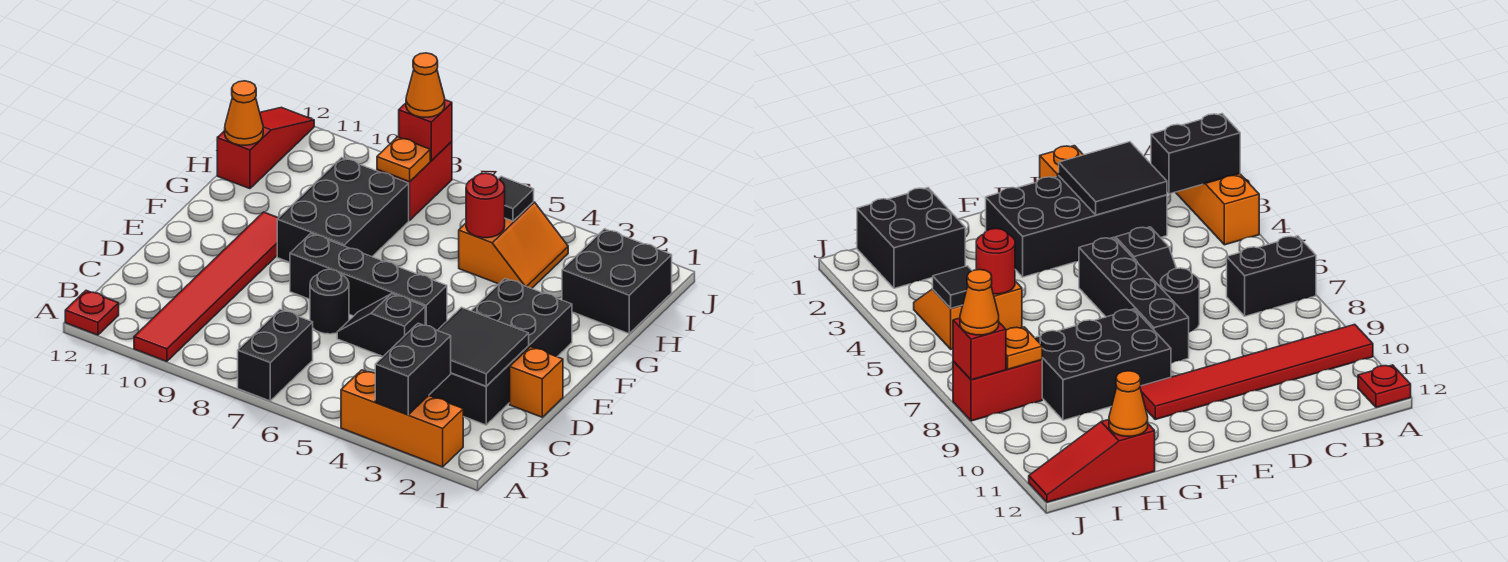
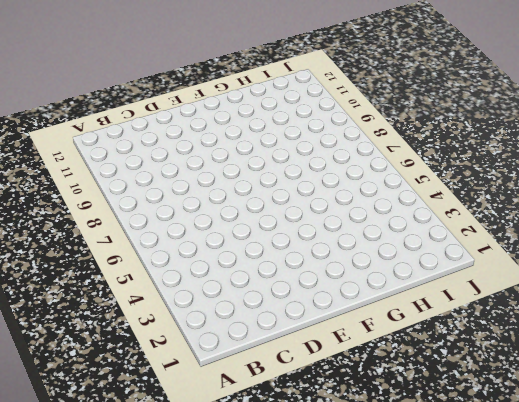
none -> orange 1x3 brick [341,370,463,467]
none -> black 1x2 brick [238,310,313,401]
none -> red 1x6 tile [134,212,278,361]

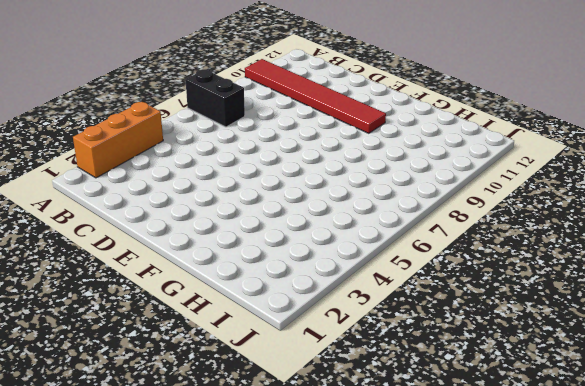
none -> red 1x1 plate [65,290,119,335]
none -> black 2x4 brick [429,279,572,425]
none -> orange 1x1 brick [510,347,563,417]

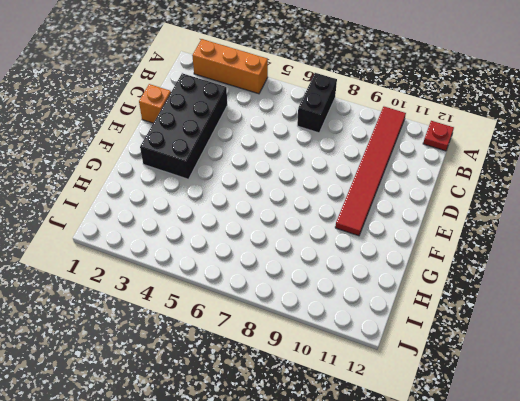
none -> black 1x2 slope [337,294,425,357]
none -> black 1x1 round brick [310,270,349,334]
none -> black 1x4 brick [290,234,447,330]

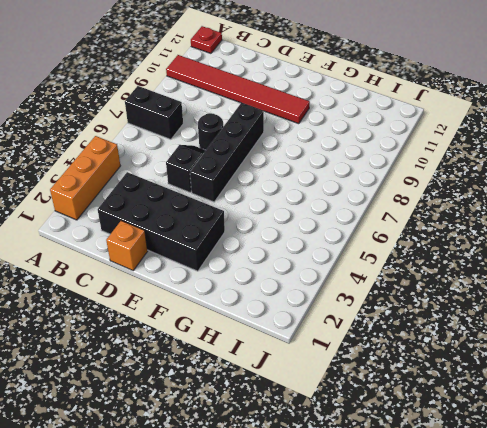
none -> black 2x3 brick [277,158,409,262]
none -> black 2x2 brick [562,229,672,334]
none -> orange 2x2 slope [459,202,568,289]

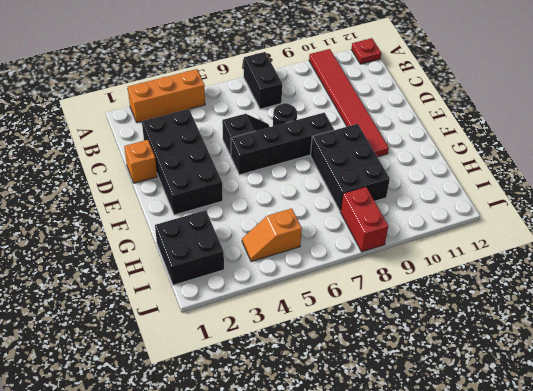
orange 1x2 slope [242,208,302,262] -> orange 2x2 slope [459,202,568,289]
none -> red 1x3 slope [217,107,314,189]
none -> black 1x2 brick [375,323,451,415]
none -> black 2x2 tile [437,307,529,386]

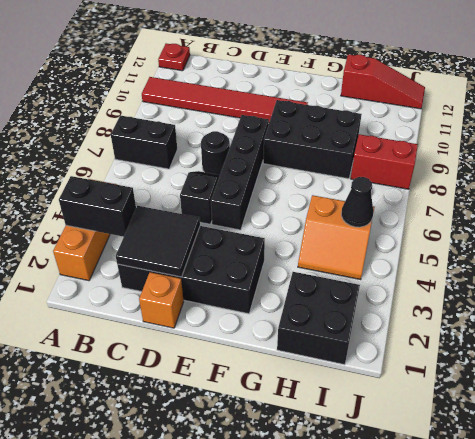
black 1x1 cone [341,177,373,227] -> black 1x1 tile [499,176,534,221]
none -> red 1x1 round brick [466,173,505,238]
none -> orange 1x1 cone [225,81,263,145]
none -> orange 1x1 plate [377,137,430,182]

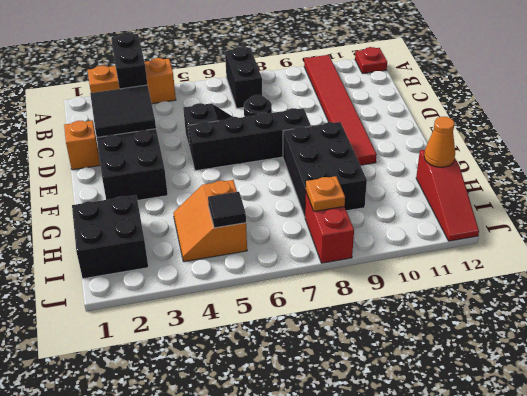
none -> red 1x1 round brick [466,173,505,238]
none -> red 1x1 brick [399,100,452,161]
none -> orange 1x1 cone [406,53,445,117]

